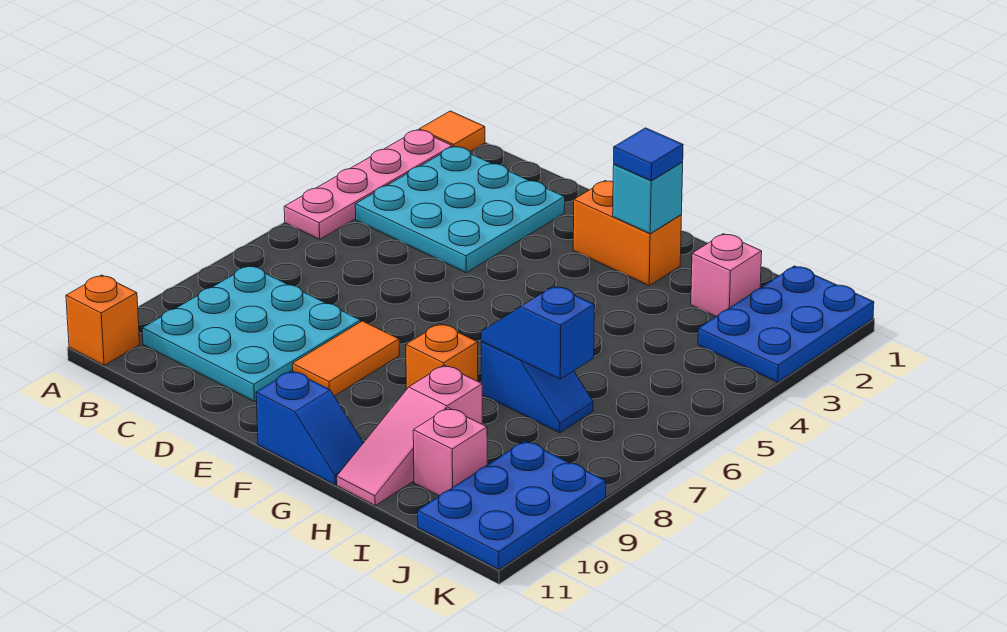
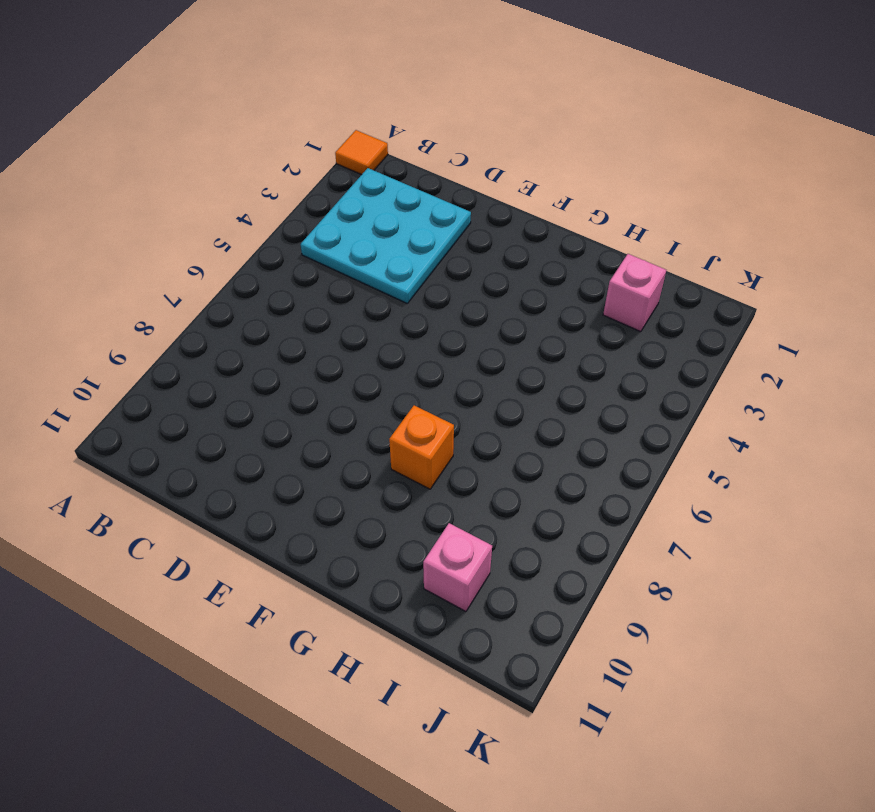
none -> pink 1x4 plate [284,130,452,239]
none -> orange 1x1 brick [66,275,140,365]
none -> cyan 3x3 plate [142,266,361,401]

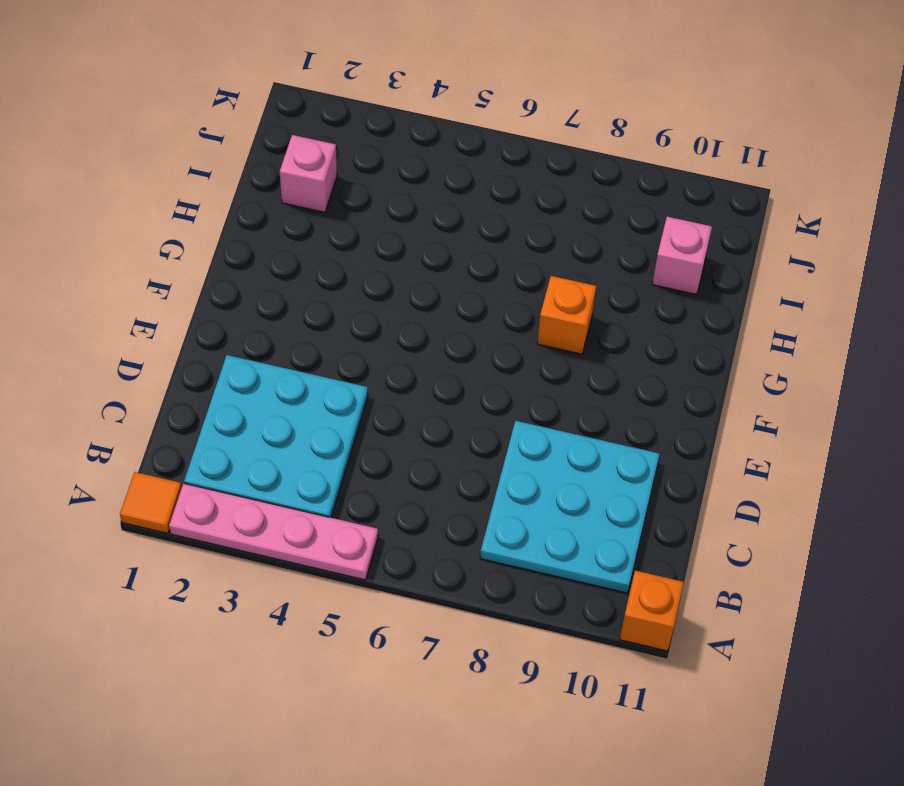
none -> orange 1x2 tile [292,321,399,396]
none -> orange 1x2 brick [573,181,681,286]
none -> blue 1x2 slope [256,371,363,485]

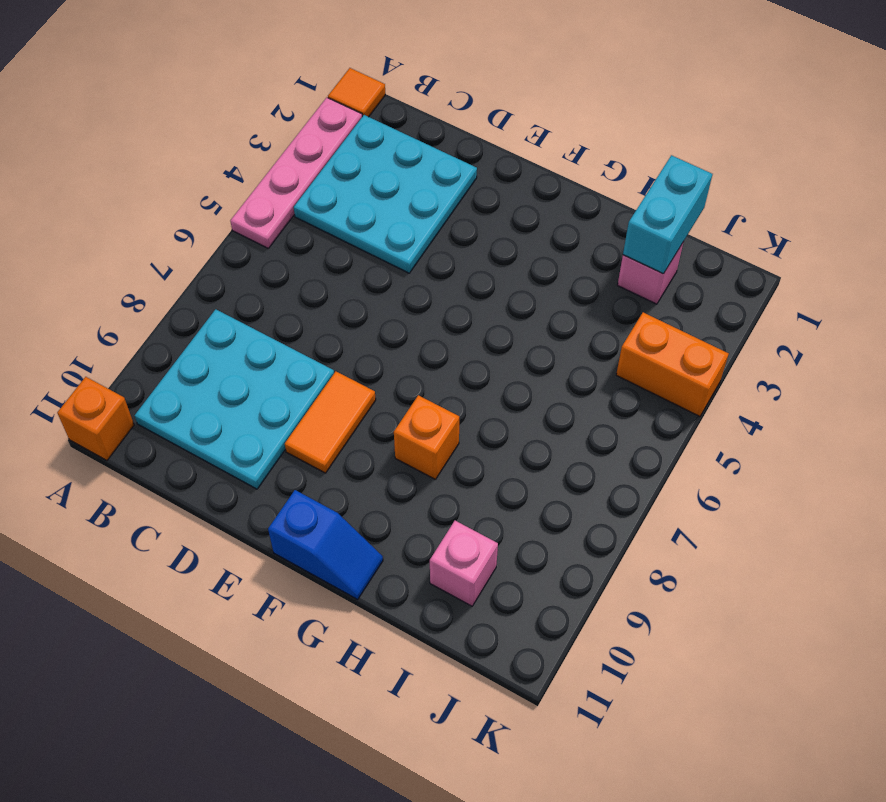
cyan 1x2 brick [623,155,712,274] -> none
orange 1x2 brick [616,312,729,416] -> orange 1x2 brick moved to [573,181,681,286]
none -> blue 1x2 slope [481,342,593,433]
none -> pink 1x3 slope [337,365,482,505]
none -> blue 2x3 plate [698,266,874,382]

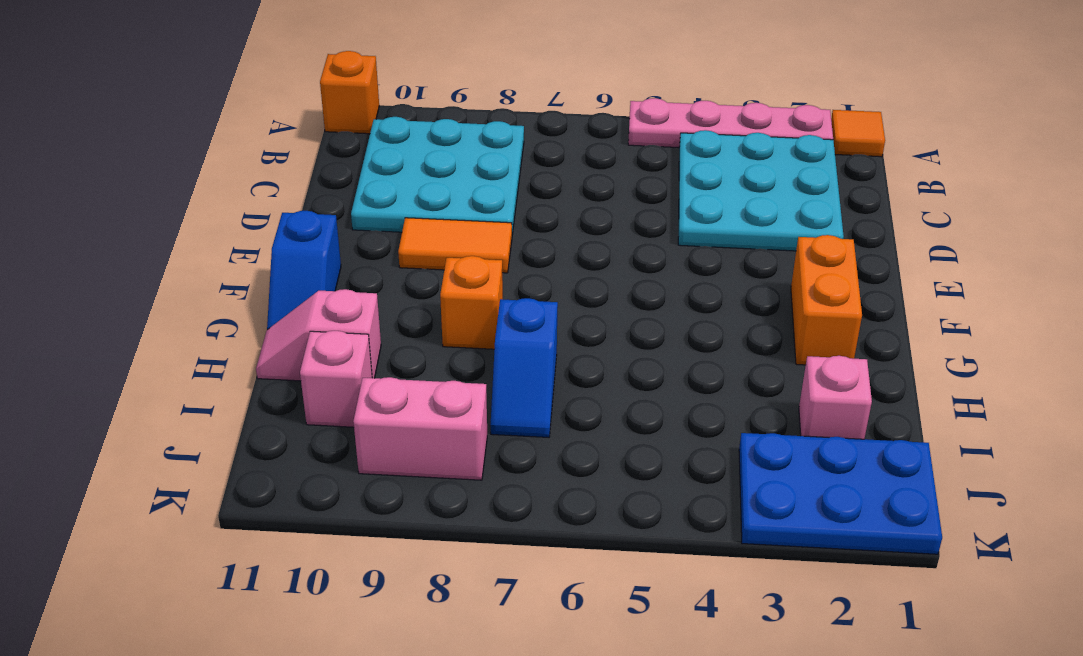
pink 1x2 slope [256,289,381,381] -> pink 1x3 slope [337,365,482,505]
pink 1x2 brick [353,377,487,480] -> blue 2x3 plate [418,441,606,570]
none -> cyan 1x1 brick [613,162,683,233]
none -> blue 1x2 slope [481,286,594,379]
none -> blue 1x1 tile [614,128,683,181]

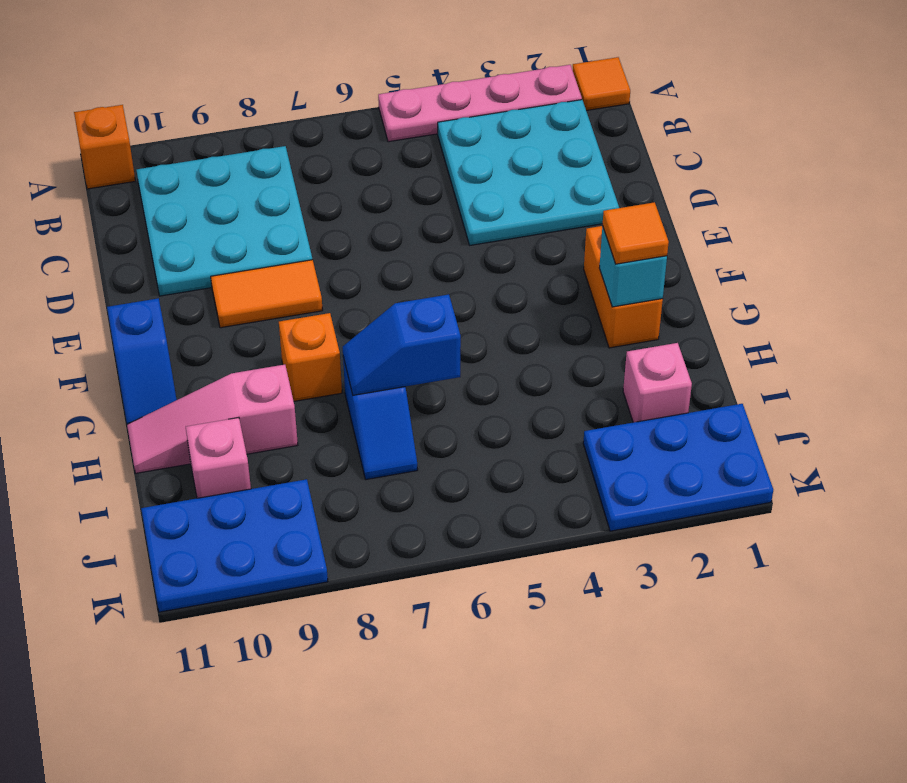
orange 1x1 tile [603,202,669,264] -> blue 1x1 tile [614,128,683,181]
blue 1x2 slope [343,294,461,395] -> blue 1x2 slope turned to [481,286,594,379]

